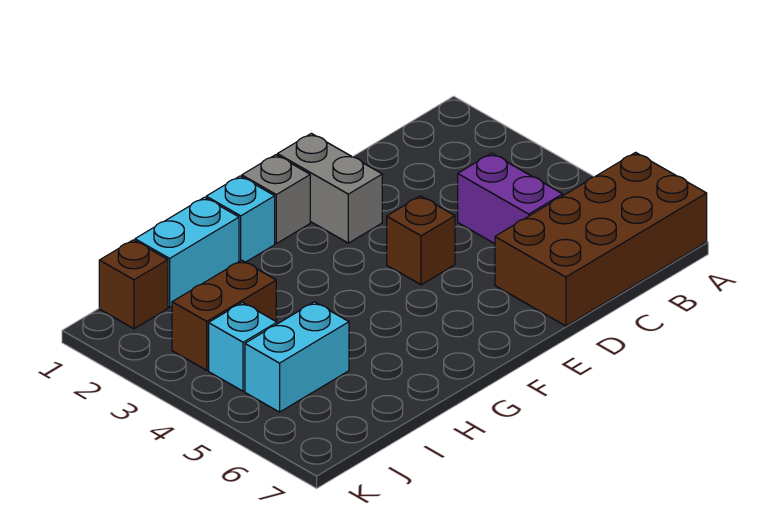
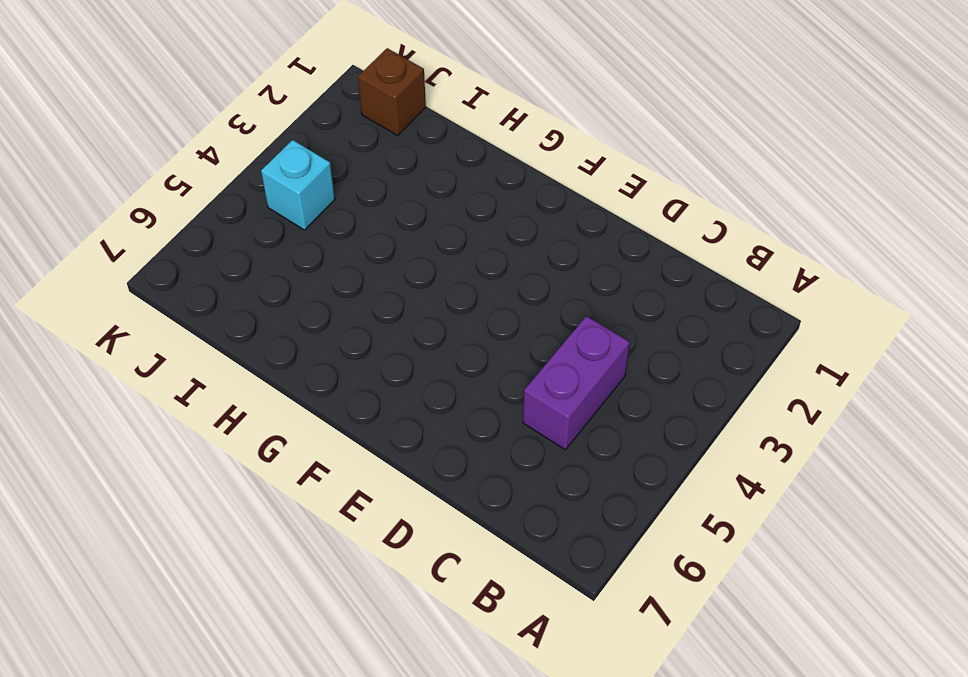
none -> brown 2x4 brick [495,152,707,326]
none -> grey 1x2 brick [277,133,382,243]

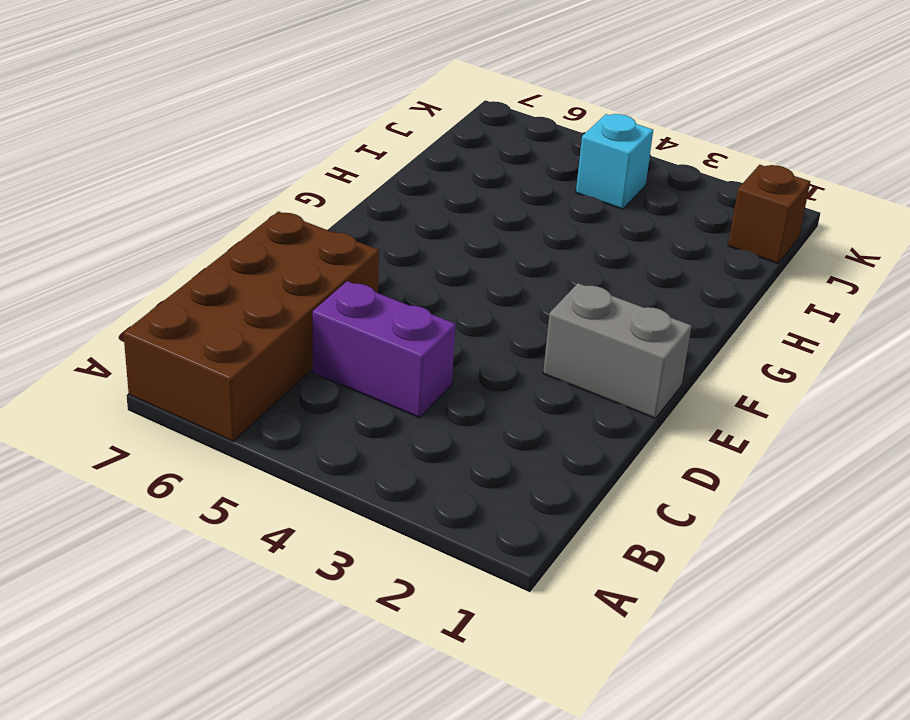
none -> brown 1x1 brick [387,196,455,285]
none -> grey 1x1 brick [242,155,310,243]

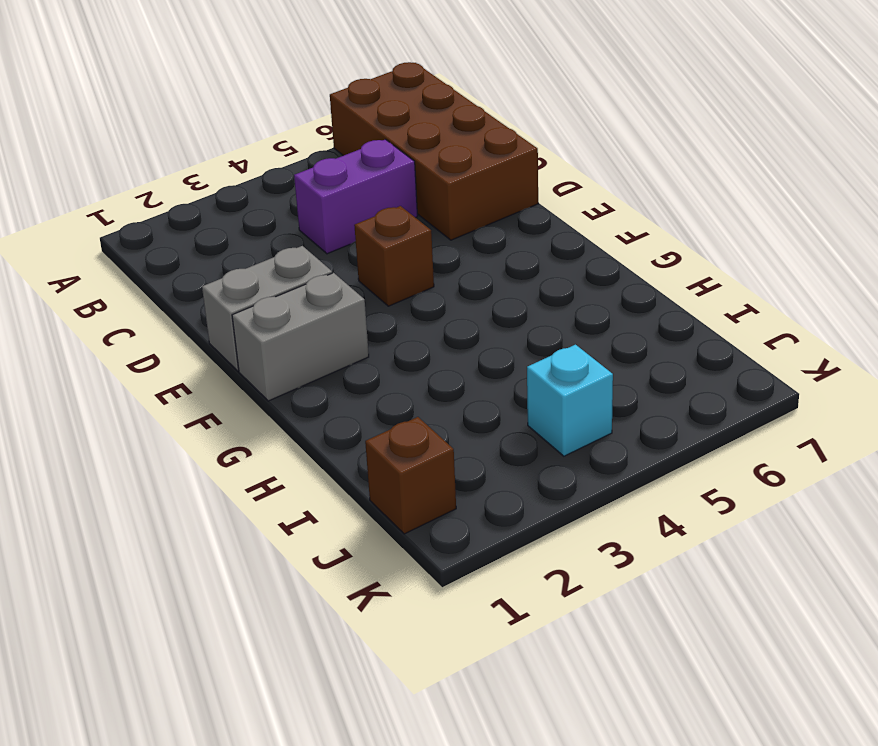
grey 1x2 brick [232,273,369,401] -> grey 1x1 brick [242,155,310,243]
none -> cyan 1x1 brick [206,176,275,262]
none -> cyan 1x2 brick [135,197,239,307]

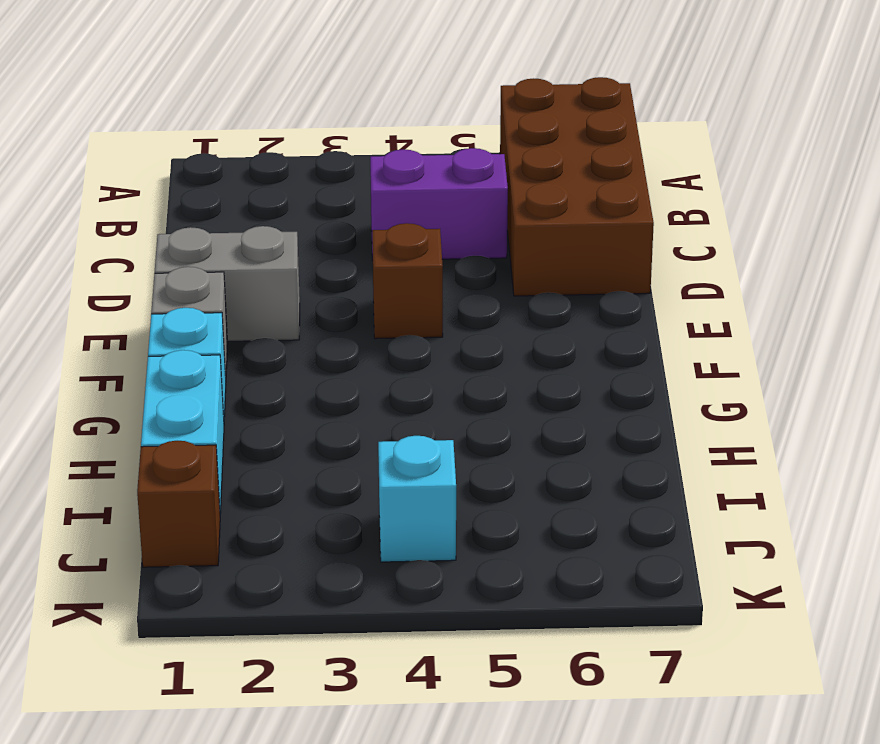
none -> brown 1x2 brick [172,260,276,370]
none -> cyan 1x2 brick [245,302,349,412]

